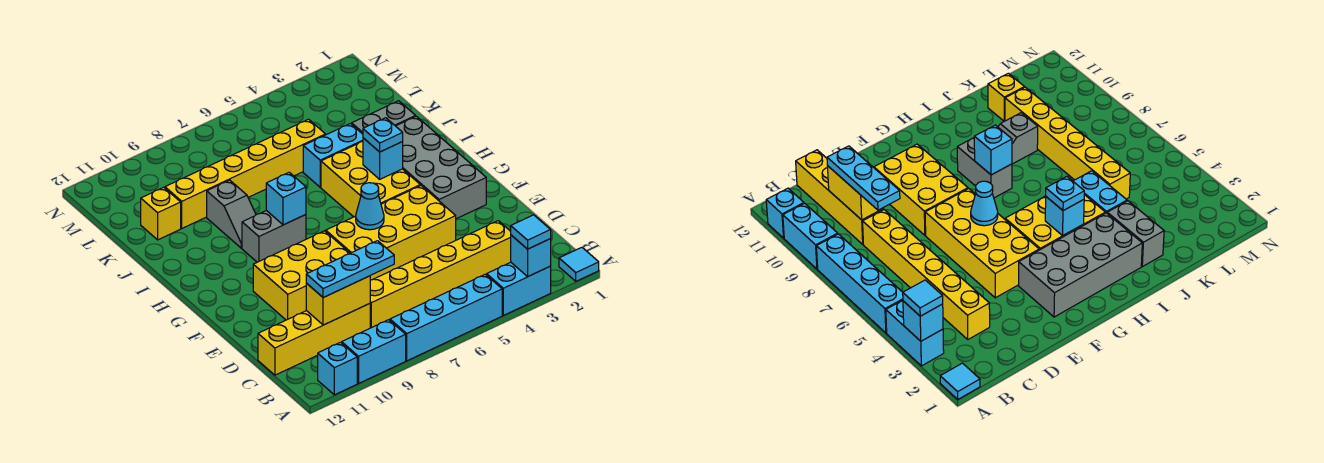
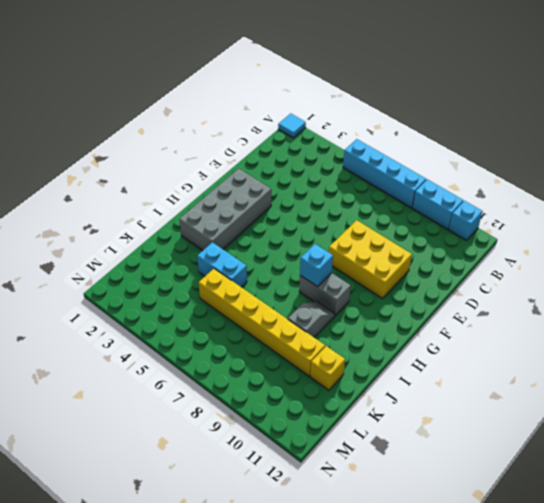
none -> cyan 1x2 brick [487,262,551,315]
none -> yellow 1x6 brick [370,221,511,328]
none -> yellow 1x4 brick [258,304,370,375]

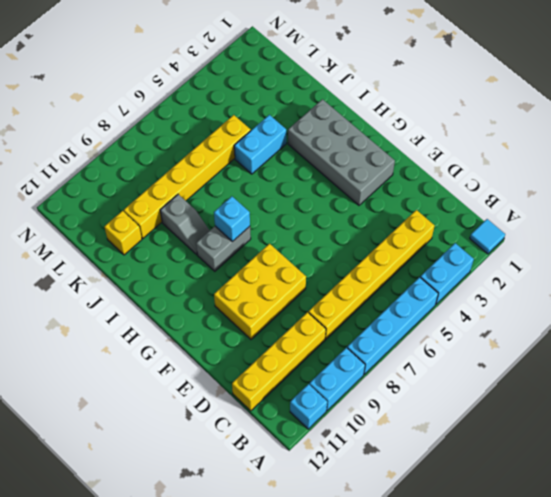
none -> yellow 2x4 brick [326,186,456,280]
none -> yellow 2x3 brick [321,141,420,217]
none -> grey 1x2 brick [352,101,416,134]

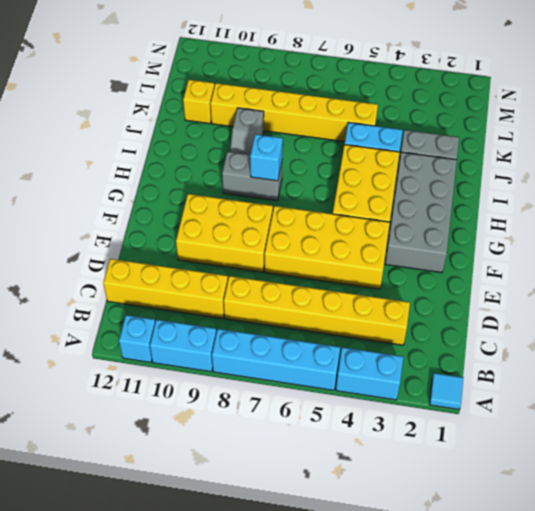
none -> cyan 1x1 brick [511,235,551,276]
none -> yellow 1x2 brick [306,276,370,325]
none -> cyan 1x1 cone [356,183,384,230]

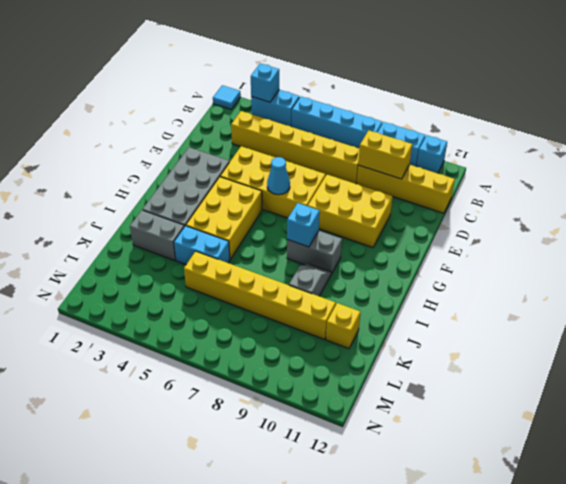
none -> cyan 1x1 brick [363,138,403,179]
none -> cyan 1x1 tile [511,215,551,249]
none -> cyan 1x3 plate [306,241,394,298]

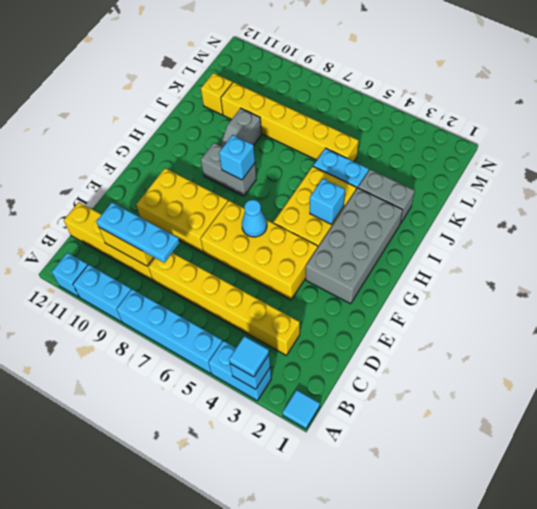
none -> cyan 1x1 plate [363,118,403,152]

